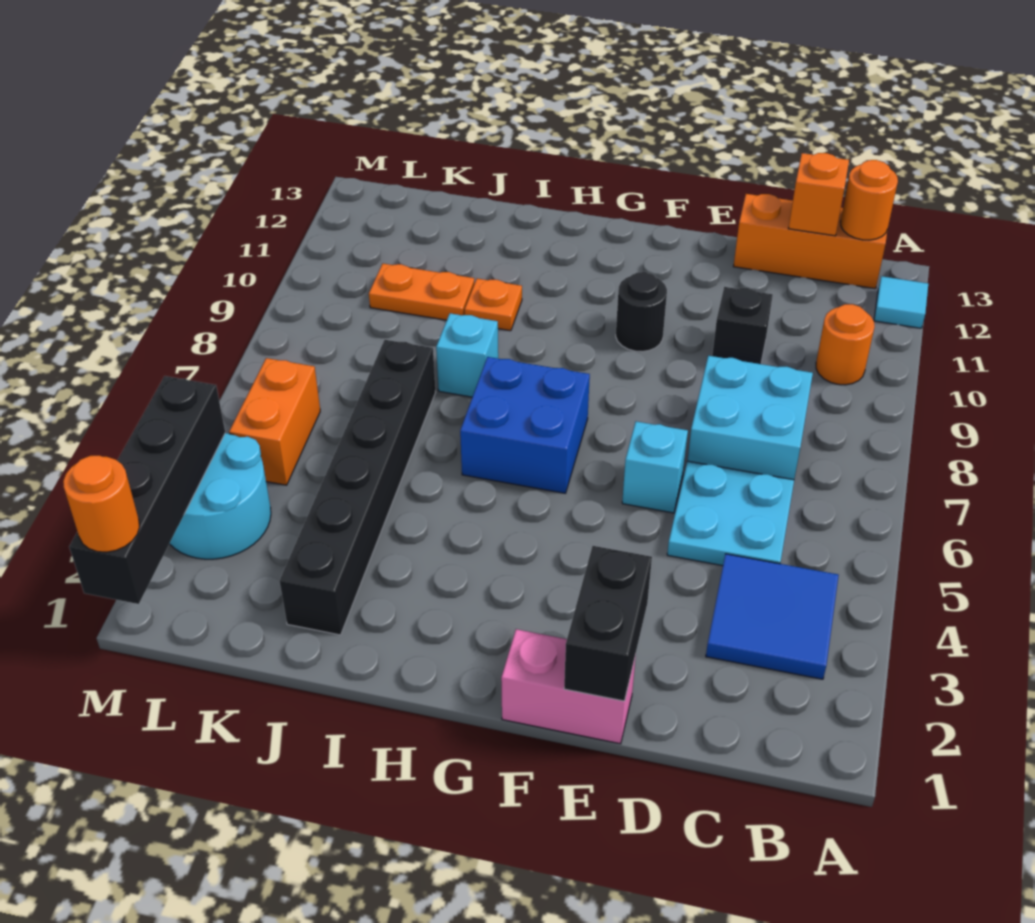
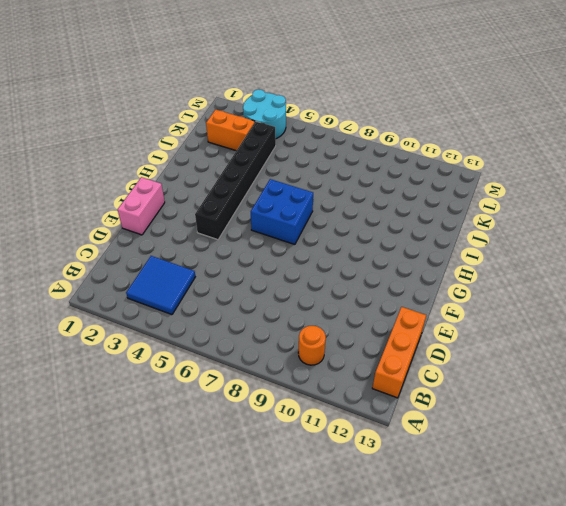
black 1x6 brick [195,121,276,240] -> black 1x6 brick turned to [280,340,435,635]
orange 1x2 brick [206,110,255,151] -> orange 1x2 brick moved to [229,358,320,485]
none -> cyan 1x1 tile [874,276,928,328]
none -> cyan 2x2 plate [667,461,794,566]
none -> cyan 2x2 brick [687,356,813,480]

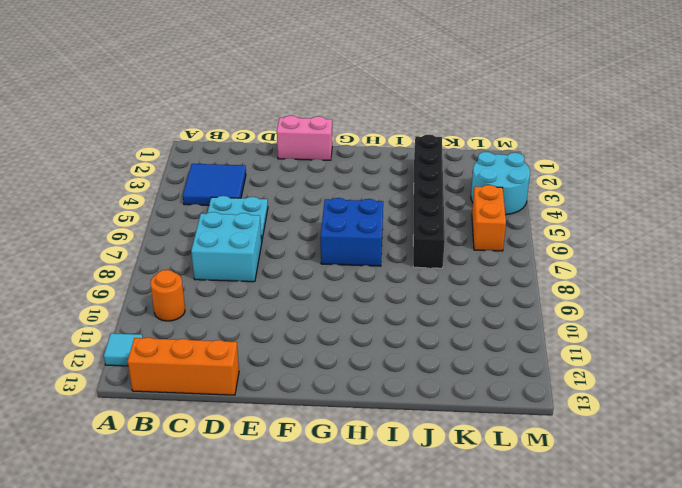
none -> black 1x1 brick [712,287,773,364]
none -> cyan 1x1 brick [622,421,688,513]
none -> black 1x1 round brick [616,272,667,352]

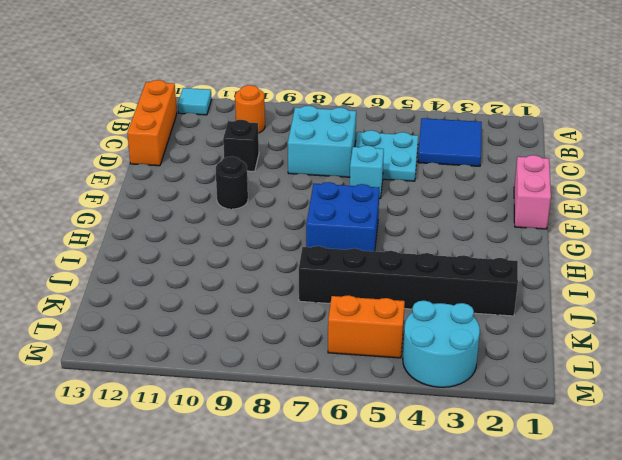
none -> cyan 1x1 brick [436,313,498,397]
none -> orange 1x1 plate [465,279,522,331]
none -> orange 1x2 plate [369,264,474,320]

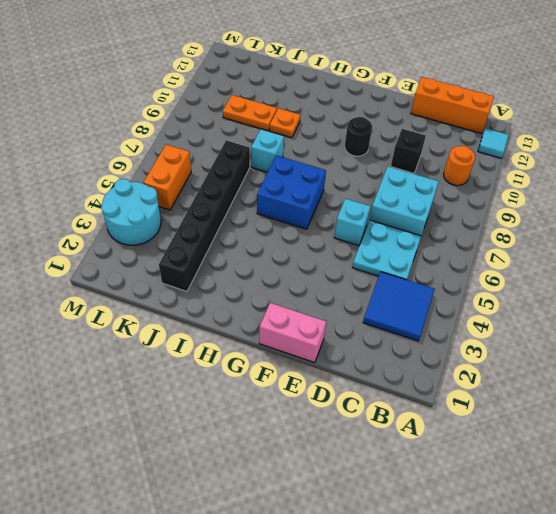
none -> orange 1x1 round brick [840,160,898,240]
none -> orange 1x1 brick [788,153,849,236]
none -> black 1x2 brick [564,546,652,701]

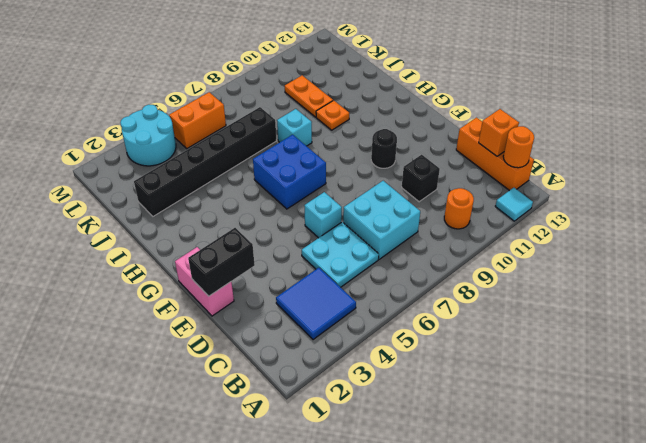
none -> black 1x4 brick [69,376,225,604]
none -> orange 1x1 round brick [63,456,140,552]

